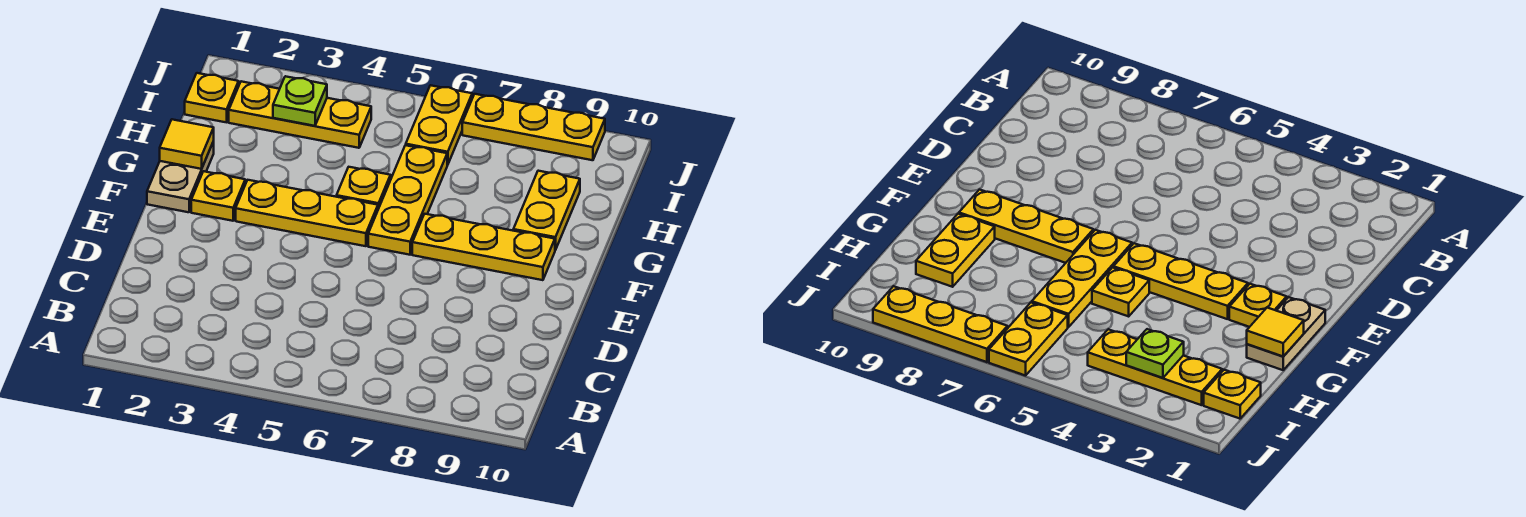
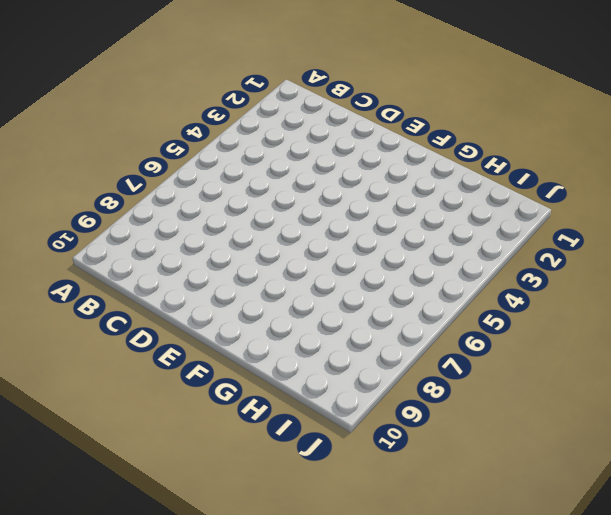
none -> tan 1x2 plate [147,141,214,212]
none -> yellow 1x1 plate [191,171,245,221]
none -> yellow 1x3 plate [236,180,378,246]

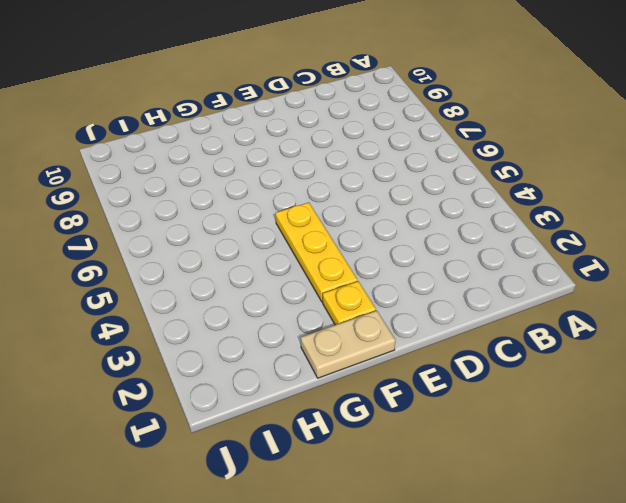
none -> yellow 1x3 plate [368,145,447,255]
none -> yellow 1x3 plate [412,214,555,280]
none -> yellow 1x1 plate [337,167,391,209]

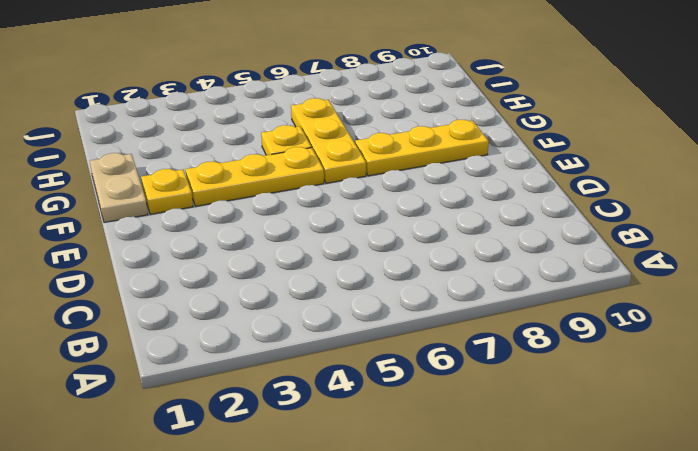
none -> yellow 1x2 plate [513,171,580,250]
none -> yellow 1x1 plate [185,73,239,122]
none -> yellow 1x3 plate [229,81,371,148]

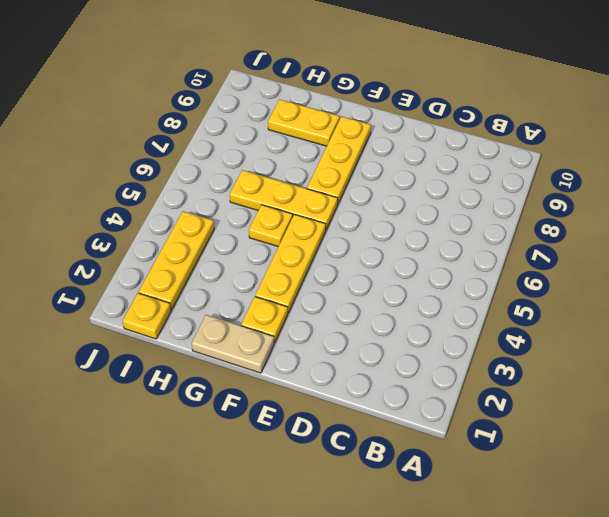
none -> yellow 1x2 plate [406,85,472,165]
none -> yellow 1x3 plate [462,94,605,160]
none -> yellow 1x1 tile [160,119,214,169]

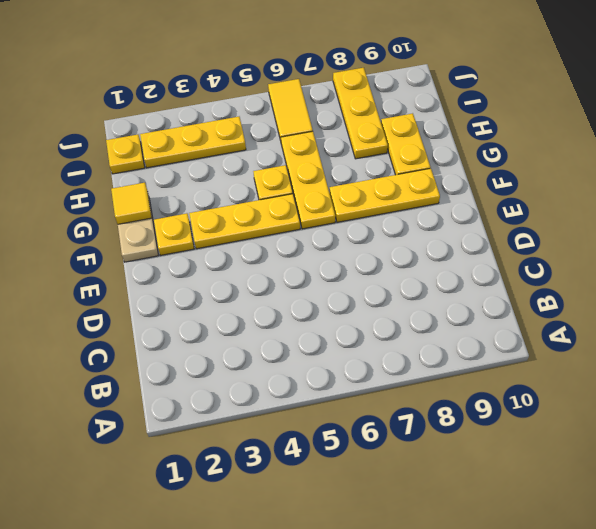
yellow 1x3 plate [333,68,388,159] -> yellow 1x3 plate turned to [462,94,605,160]
yellow 1x2 tile [268,79,313,141] -> yellow 1x2 plate [406,85,472,165]
none -> lime 1x1 plate [273,76,327,126]

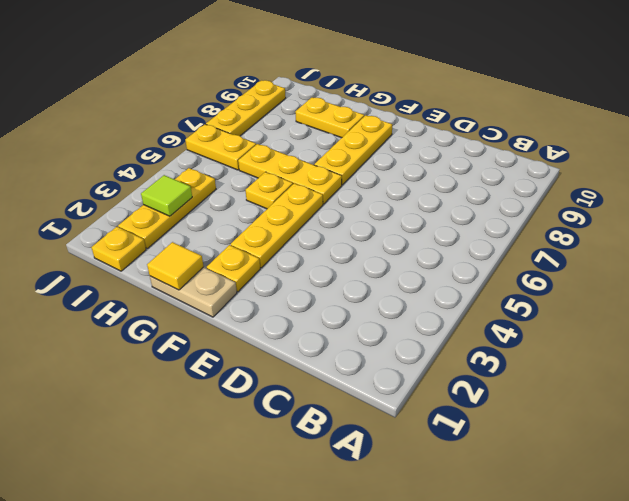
lime 1x1 tile [141,175,192,216] -> lime 1x1 plate [273,76,327,126]

